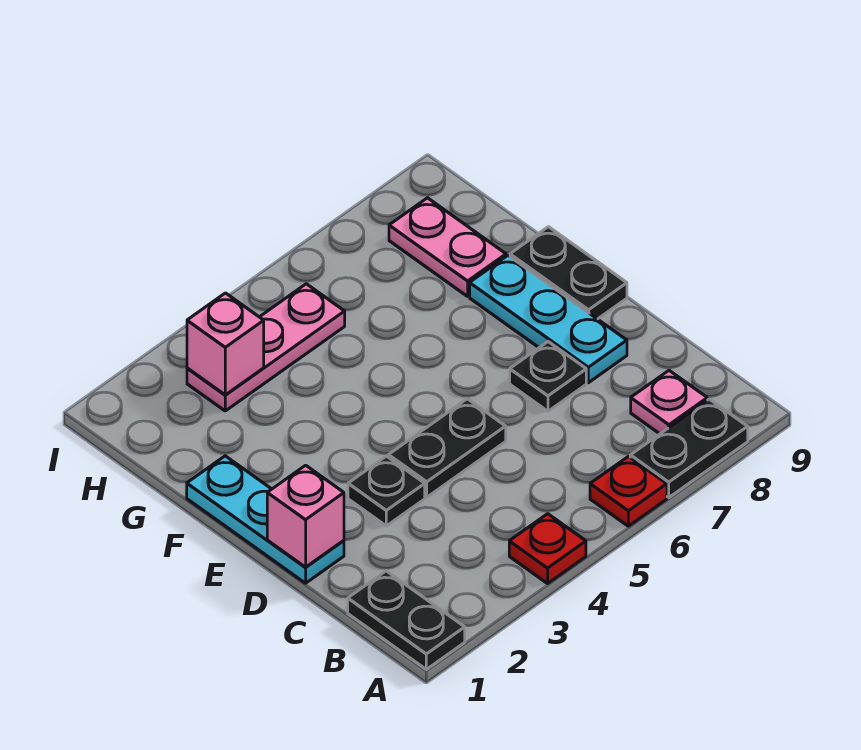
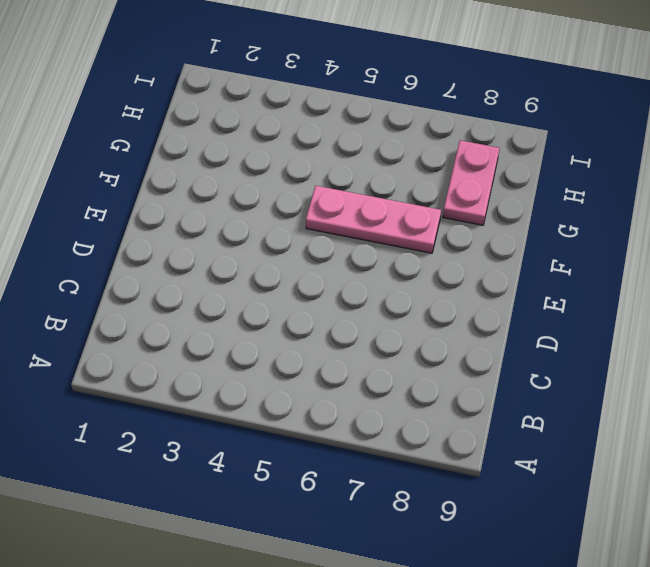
pink 1x3 plate [306,186,441,253] -> pink 1x3 plate moved to [187,284,345,411]
none -> black 1x2 plate [348,571,465,669]
none -> red 1x1 plate [509,514,586,583]
none -> red 1x1 plate [590,457,667,526]

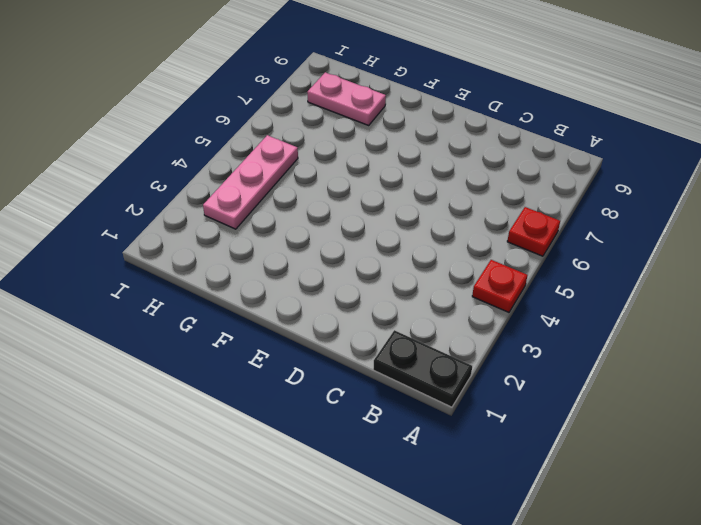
none -> black 1x2 plate [630,399,748,497]
none -> pink 1x1 plate [631,371,707,434]
none -> cyan 1x3 plate [187,456,344,583]

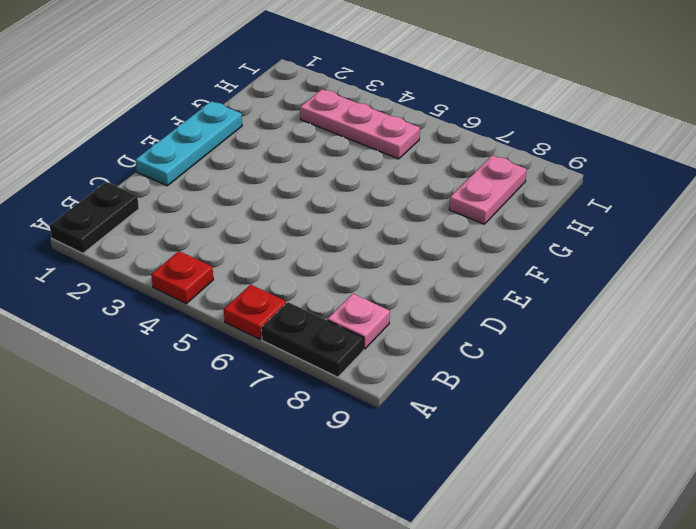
none -> black 1x1 plate [348,456,425,526]
none -> black 1x2 plate [388,399,506,497]
none -> black 1x1 plate [510,342,586,411]

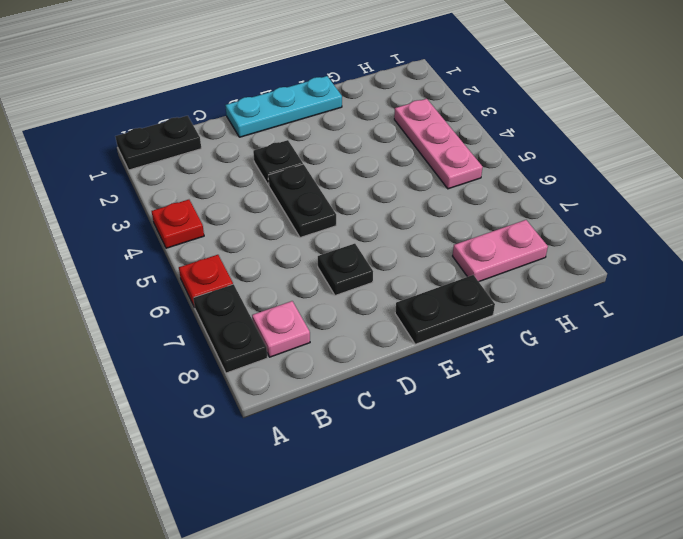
none -> cyan 1x3 plate [470,256,627,383]
none -> pink 1x1 brick [267,465,344,567]
none -> pink 1x1 brick [187,293,264,395]

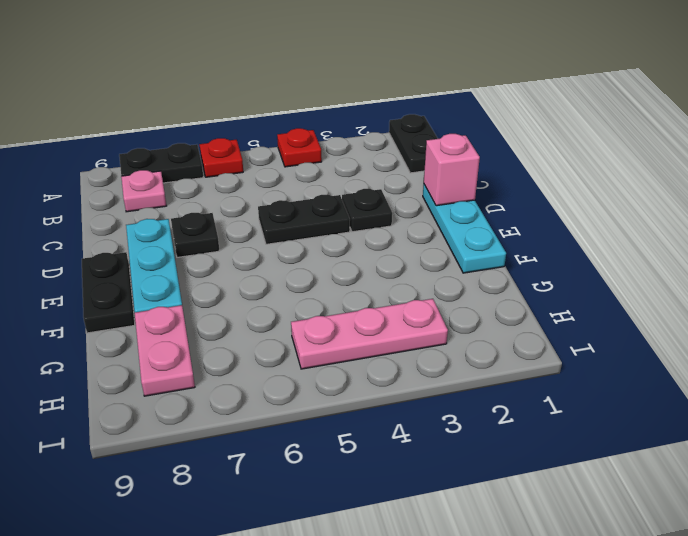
none -> pink 1x1 brick [187,293,264,395]

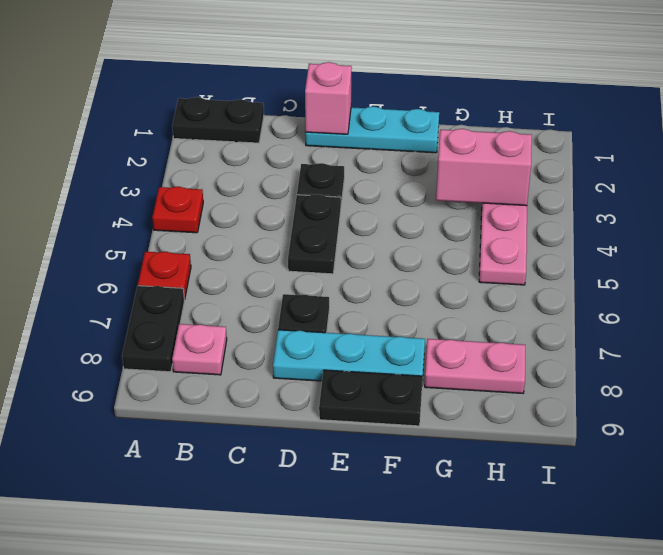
pink 1x2 brick [436,129,532,206] -> pink 1x1 brick [187,293,264,395]

